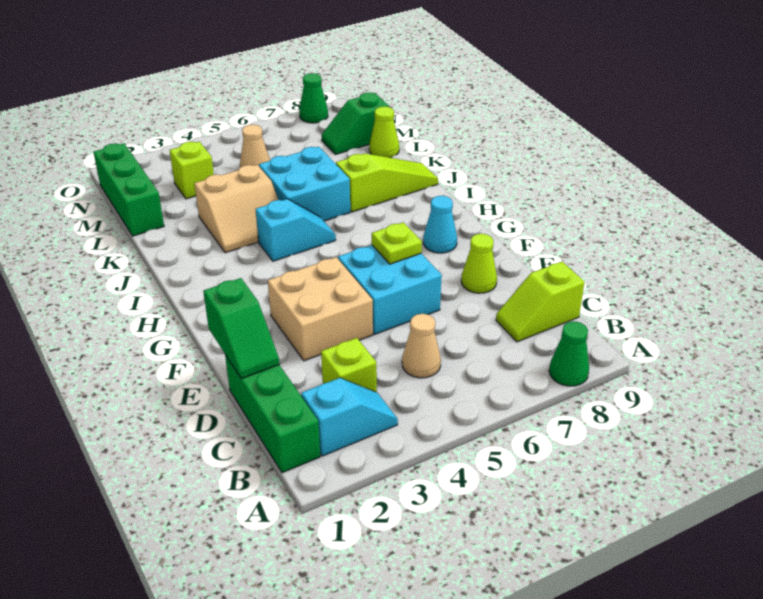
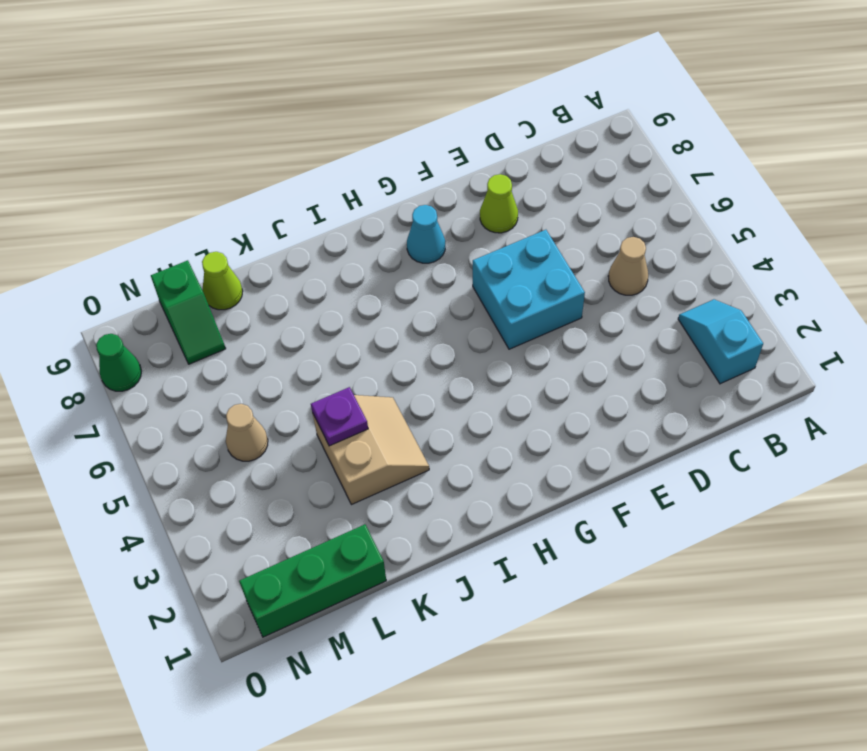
purple 1x1 plate [311,387,368,446] -> none
none -> green 1x1 cone [549,321,589,386]
none -> green 1x3 brick [225,355,320,473]
none -> lime 1x1 brick [321,338,377,392]

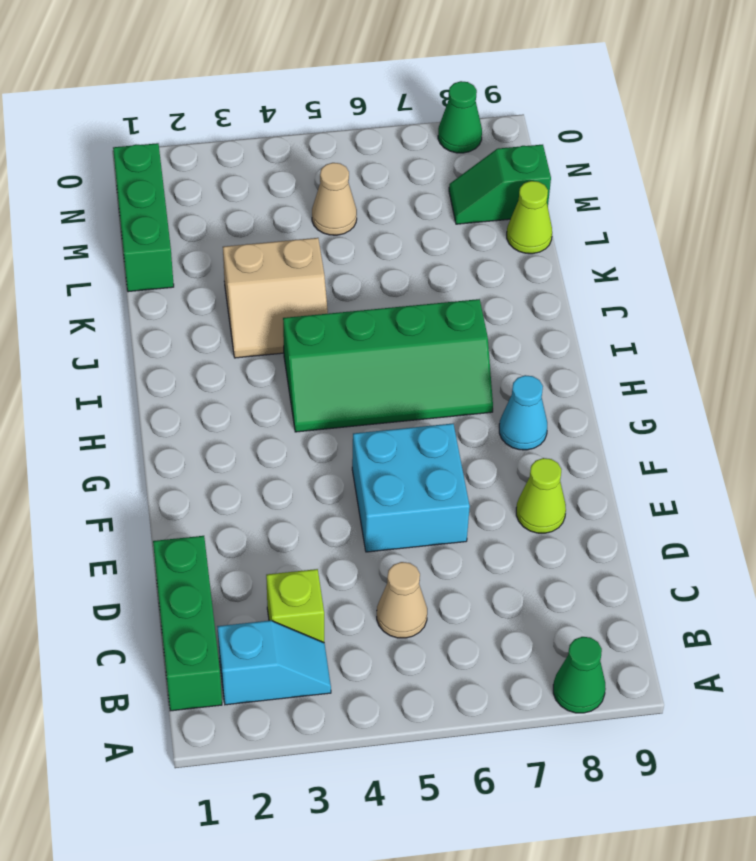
green 2x4 slope [283,299,493,432] -> cyan 1x2 slope [256,199,336,261]
none -> lime 1x2 slope [496,262,585,342]
none -> tan 2x2 brick [268,257,373,361]
none -> cyan 2x2 brick [259,147,350,221]

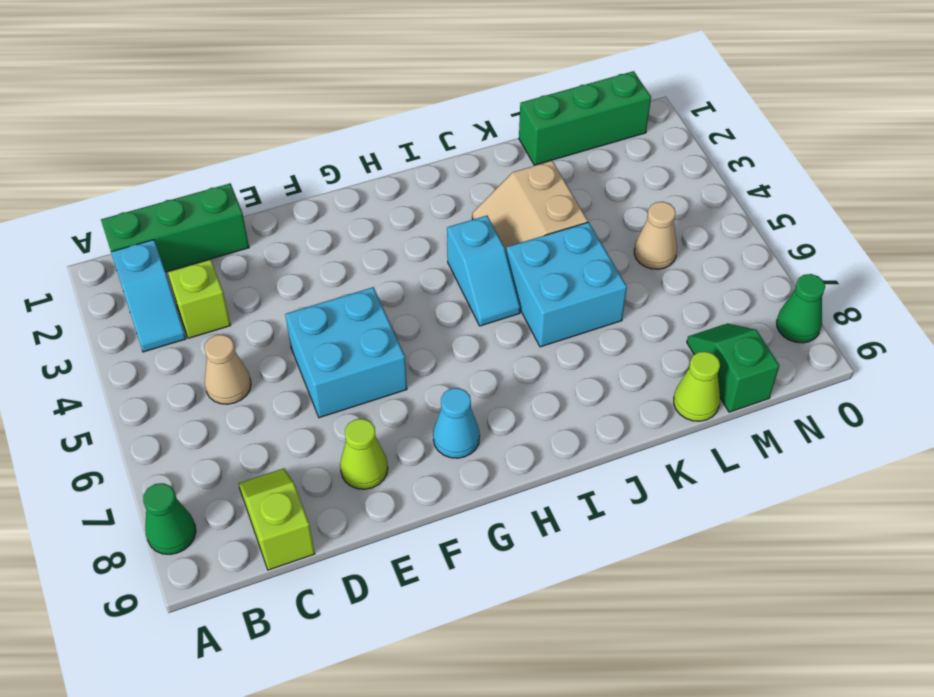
none -> tan 2x2 brick [268,257,373,361]
none -> lime 1x3 slope [336,153,438,212]
none -> lime 1x1 brick [170,142,214,199]

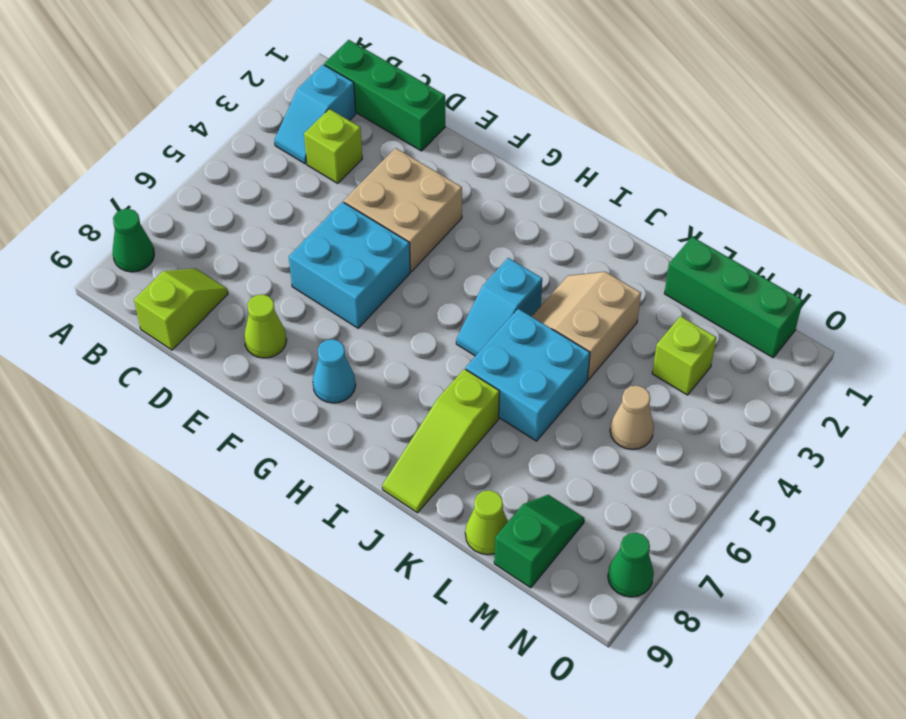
none -> tan 1x1 cone [402,314,441,378]
none -> green 1x2 slope [203,278,279,379]
none -> lime 1x1 plate [372,222,422,264]

